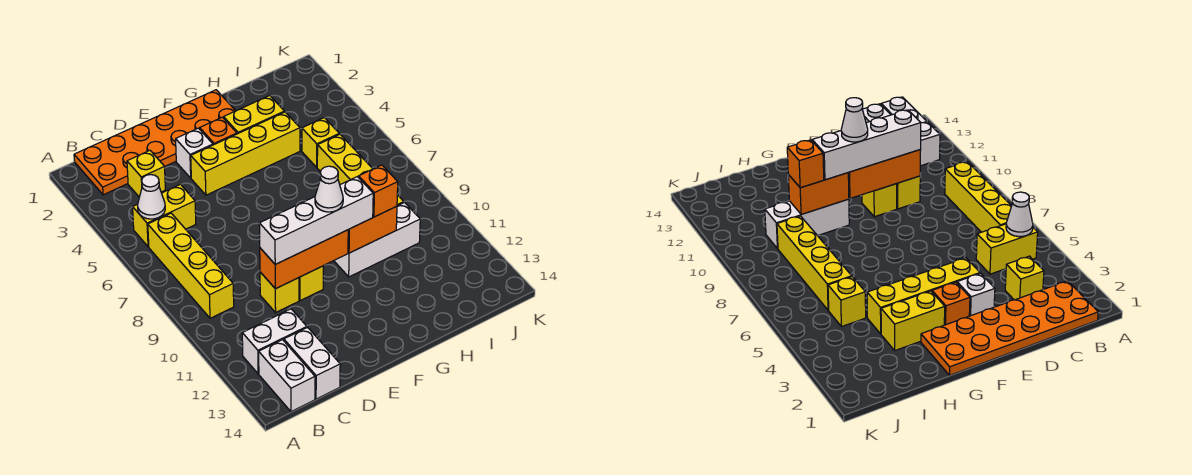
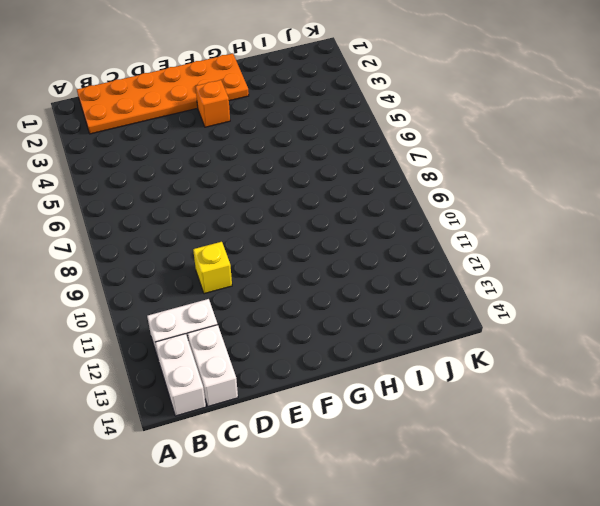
none -> yellow 1x2 brick [133,184,196,247]
none -> yellow 1x4 brick [148,213,234,318]
none -> yellow 1x1 brick [127,151,165,197]

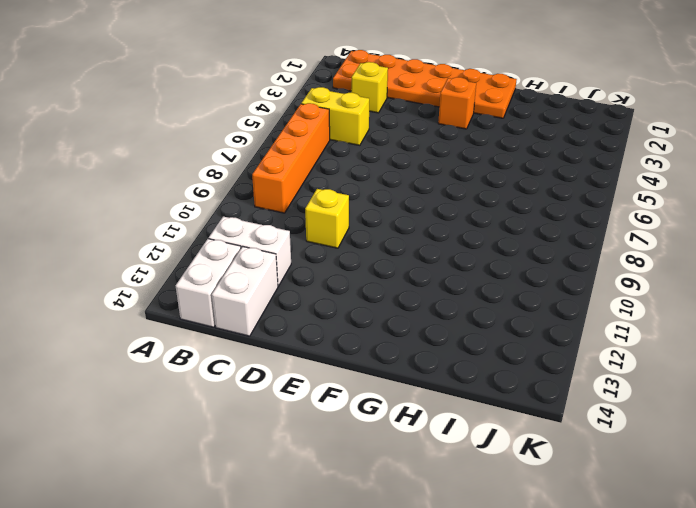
orange 1x4 brick [252,103,330,213] -> yellow 1x4 brick [148,213,234,318]
none -> white 1x1 brick [176,128,213,178]
none -> yellow 1x4 brick [191,112,300,195]
none -> yellow 1x1 brick [299,266,323,301]

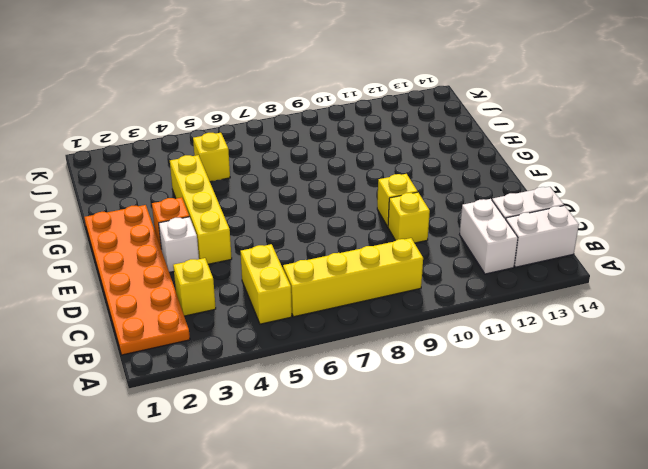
none -> yellow 1x2 brick [224,96,284,134]
none -> white 1x3 brick [334,203,420,277]
none -> yellow 1x4 brick [317,134,404,206]

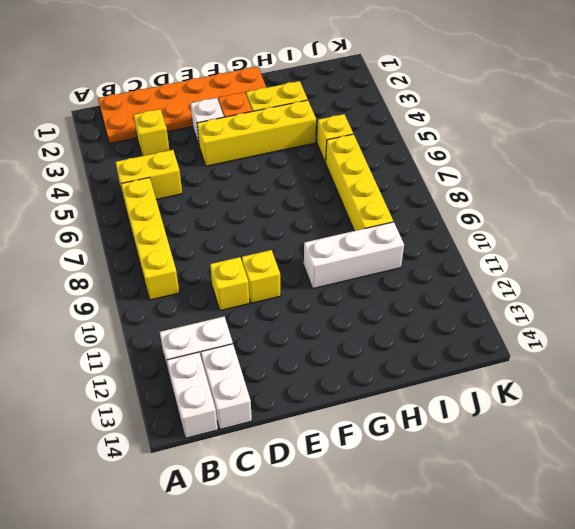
none -> white 1x1 cone [138,175,165,219]
none -> orange 1x3 brick [260,230,348,289]
none -> orange 1x2 brick [348,206,397,253]

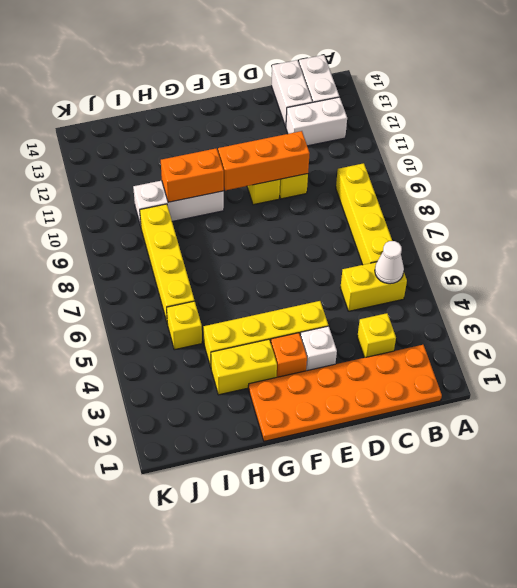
none -> white 1x4 brick [259,177,373,264]
none -> orange 1x1 brick [359,165,398,217]
none -> white 1x1 cone [315,166,343,212]

